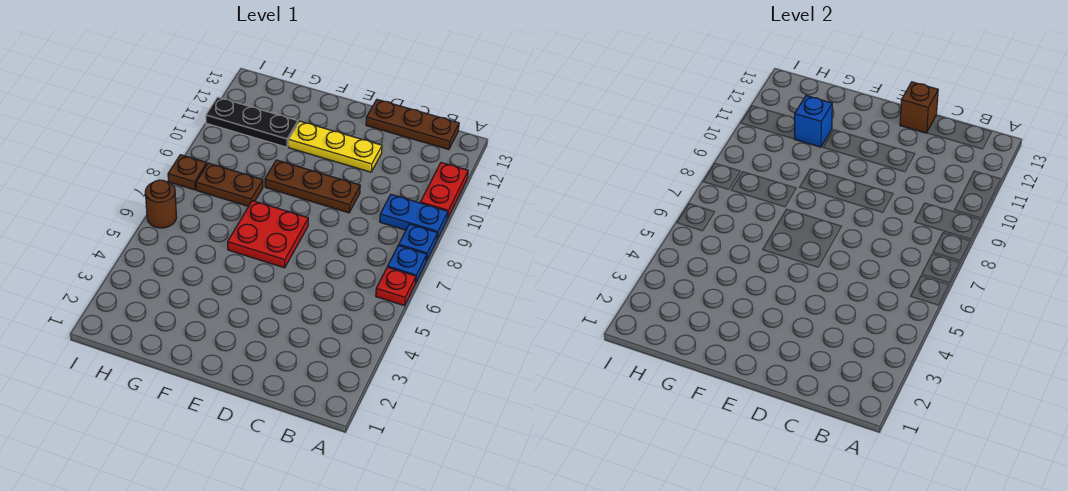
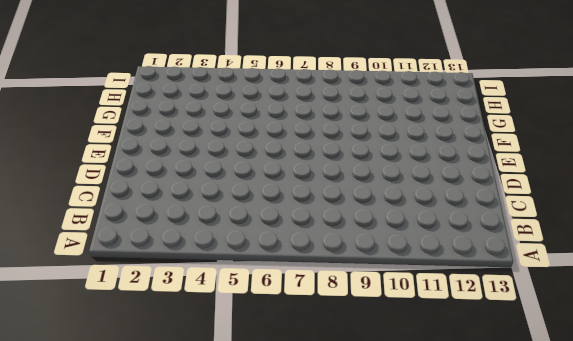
none -> red 1x1 plate [376,267,416,306]
none -> blue 1x1 plate [388,245,427,283]
none -> blue 1x1 plate [399,224,437,261]

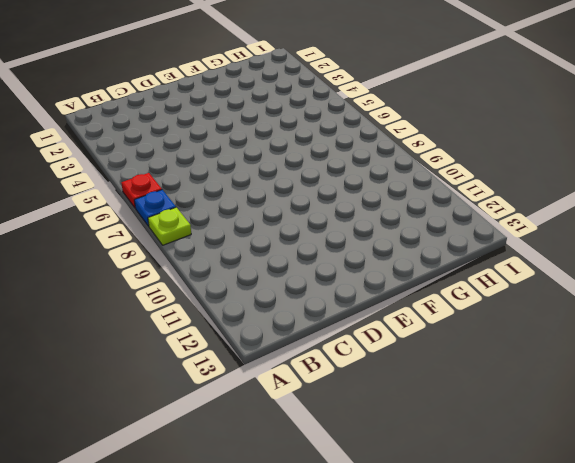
lime 1x1 plate [148,207,191,245] -> blue 1x1 plate [399,224,437,261]
none -> blue 1x2 plate [380,194,448,239]
none -> red 1x2 plate [420,163,468,218]
none -> brown 1x3 plate [366,100,459,149]

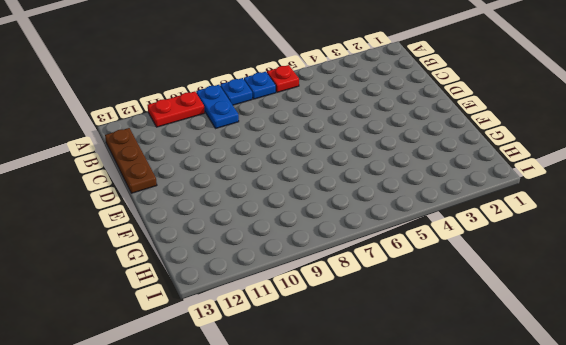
none -> brown 1x3 plate [265,160,360,213]
none -> yellow 1x3 plate [288,121,382,172]
none -> red 2x2 plate [228,201,308,268]

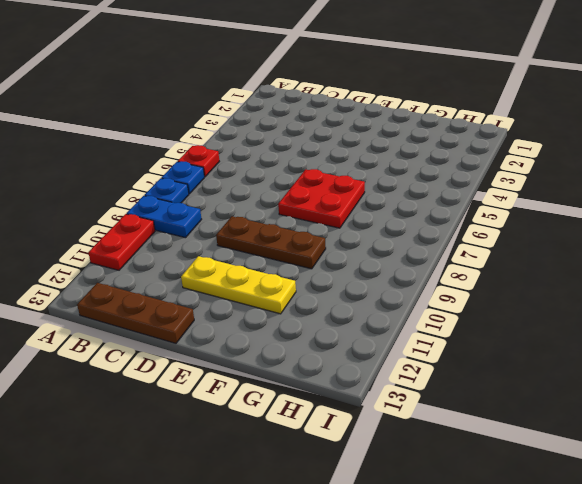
none -> brown 1x2 plate [196,163,263,206]
none -> black 1x3 plate [206,97,298,147]
none -> brown 1x1 round brick [145,180,177,228]

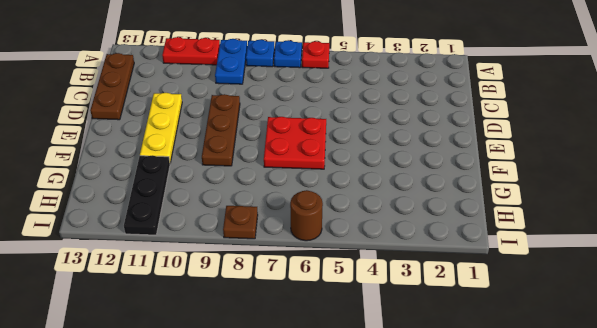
none -> brown 1x2 plate [196,163,263,206]
none -> brown 1x1 brick [900,82,938,133]
none -> blue 1x1 brick [795,96,832,147]

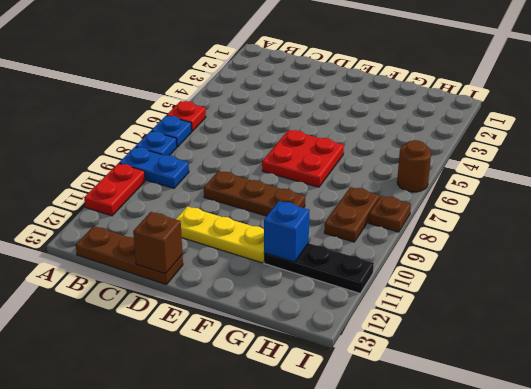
brown 1x2 plate [324,187,380,242] -> brown 1x2 plate turned to [196,163,263,206]

